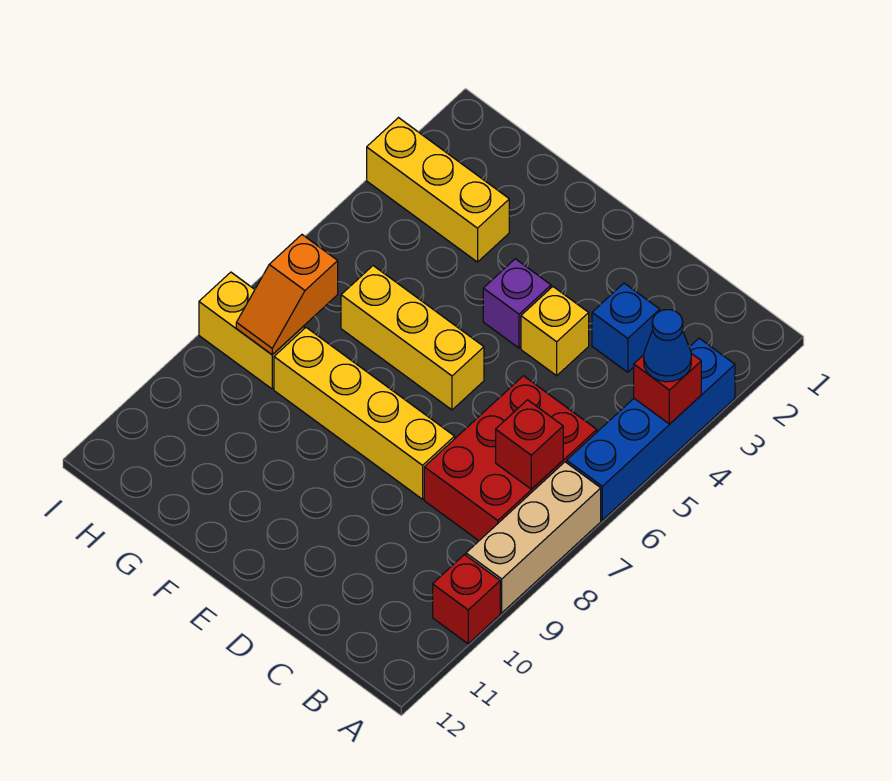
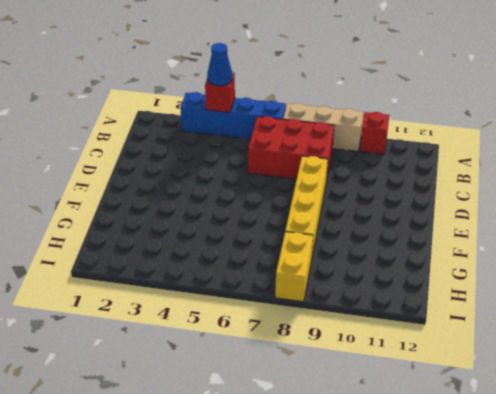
none -> blue 1x1 brick [592,283,660,372]
none -> yellow 1x1 brick [521,287,589,376]
none -> purple 1x1 brick [483,259,551,348]

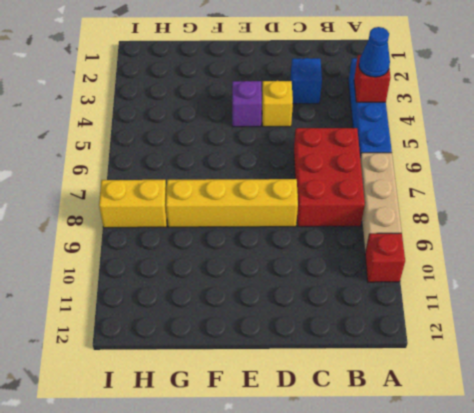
none -> yellow 1x3 brick [341,266,484,410]
none -> yellow 1x3 brick [367,118,509,262]
none -> red 1x1 brick [496,400,563,489]

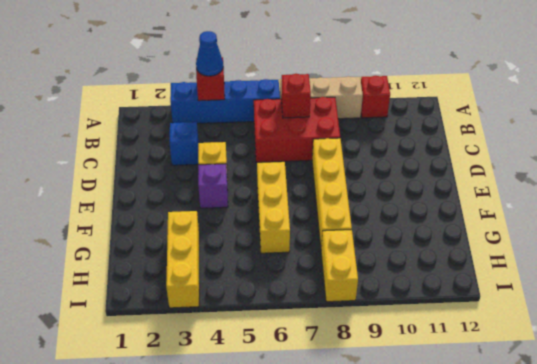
none -> orange 1x2 slope [236,235,338,355]

